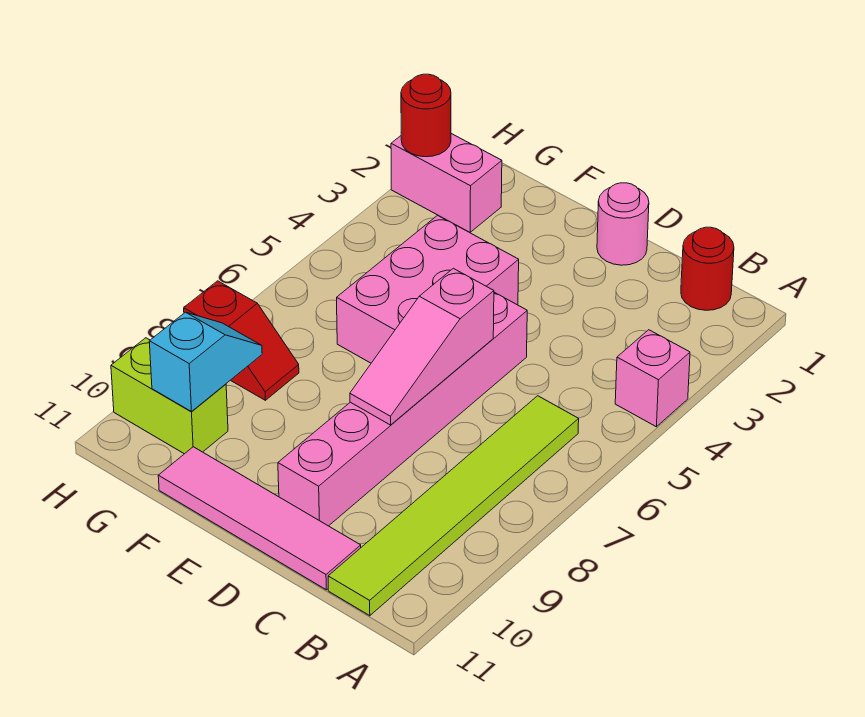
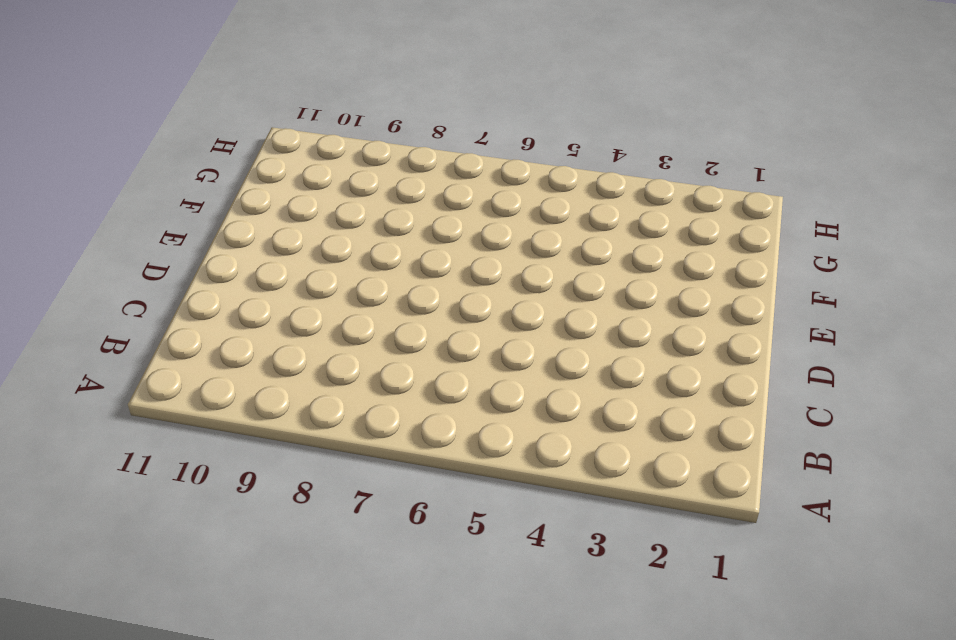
none -> pink 1x1 brick [615,330,690,427]
none -> red 1x1 round brick [681,227,734,310]
none -> lime 1x6 tile [328,396,579,616]

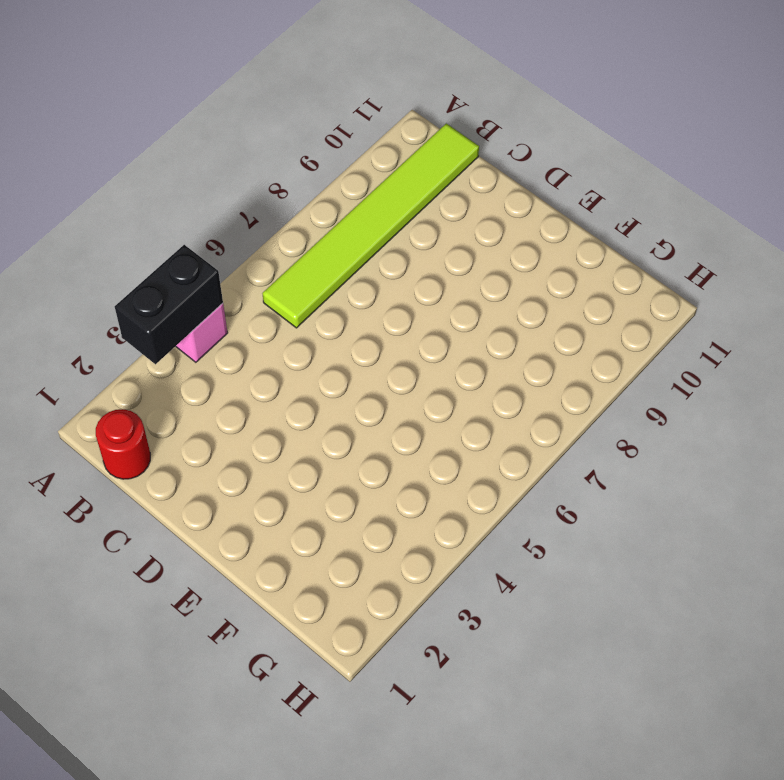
black 1x2 brick [115,245,223,364] -> none
none -> pink 1x4 tile [158,447,361,590]
none -> pink 1x1 round brick [597,183,649,265]
none -> pink 1x6 brick [278,292,527,526]

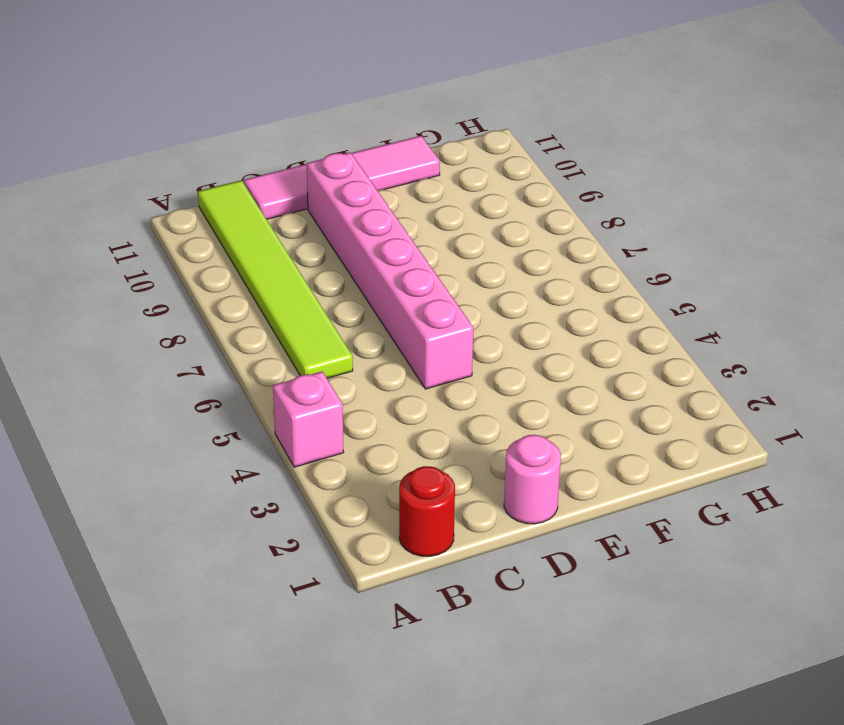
none -> pink 2x3 brick [337,215,519,363]
none -> pink 1x2 brick [391,134,502,232]
none -> red 1x2 slope [184,281,299,400]

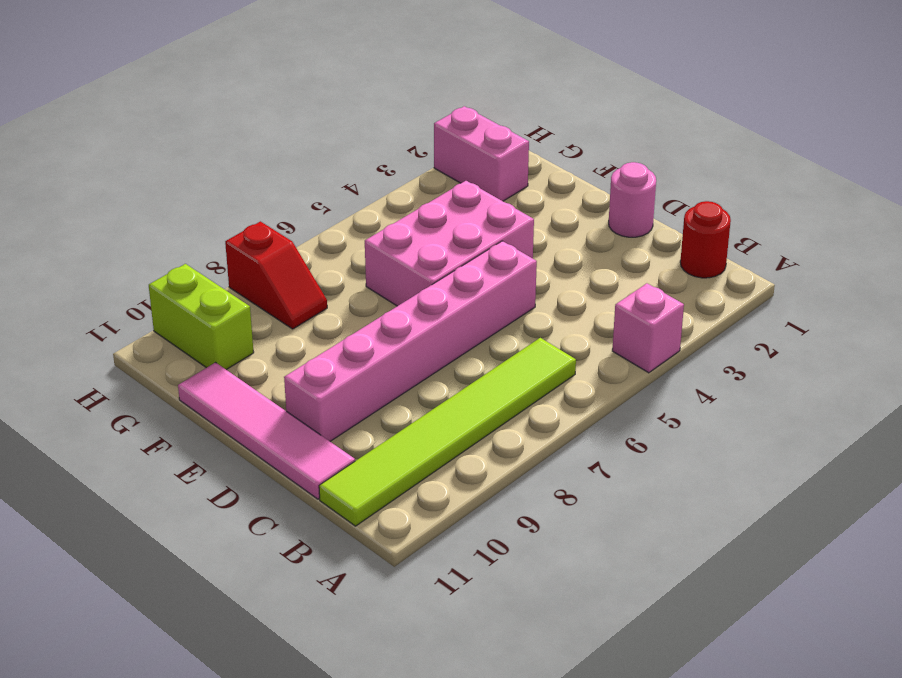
none -> pink 1x3 slope [350,268,494,425]
none -> cyan 1x2 slope [149,312,262,412]
none -> red 1x1 round brick [401,74,451,157]

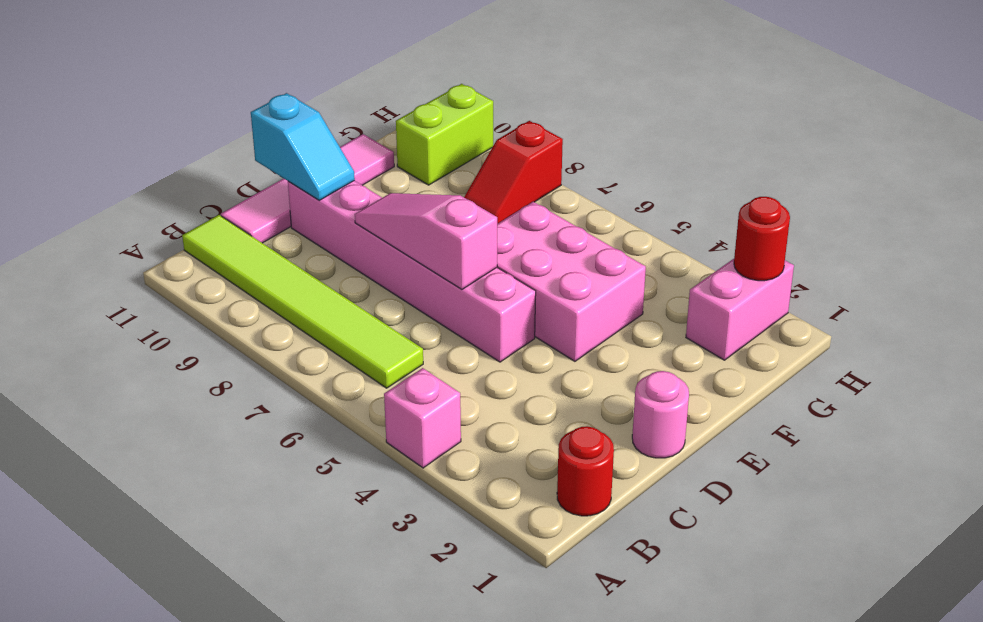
cyan 1x2 slope [251,93,355,200] -> cyan 1x2 slope moved to [149,312,262,412]

